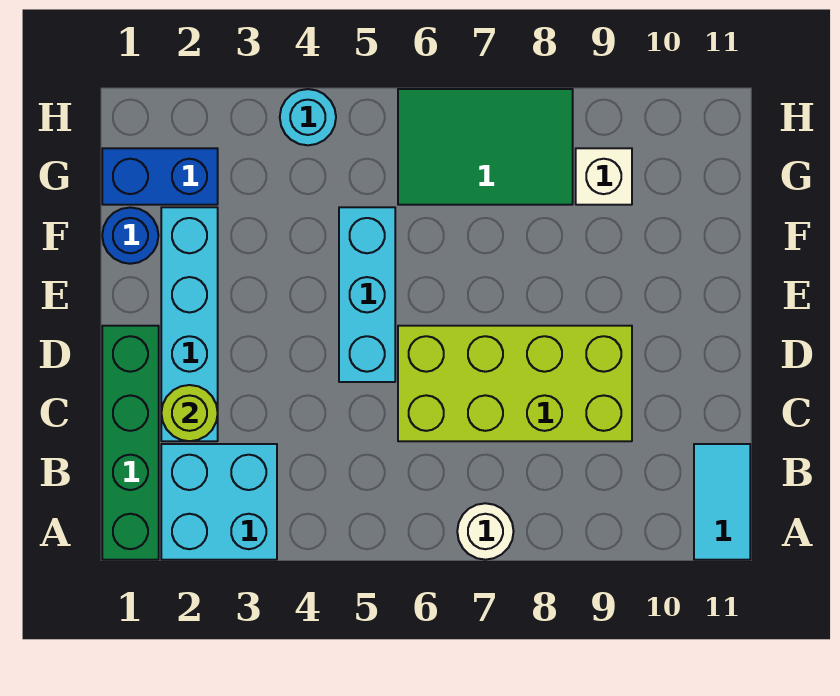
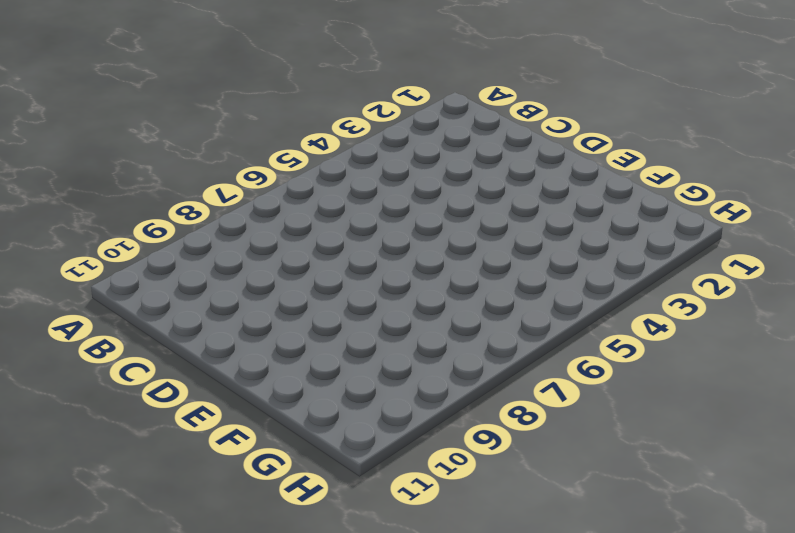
none -> green 1x4 brick [102,326,159,560]
none -> cyan 2x2 brick [161,444,277,560]
none -> white 1x1 round brick [457,503,514,560]

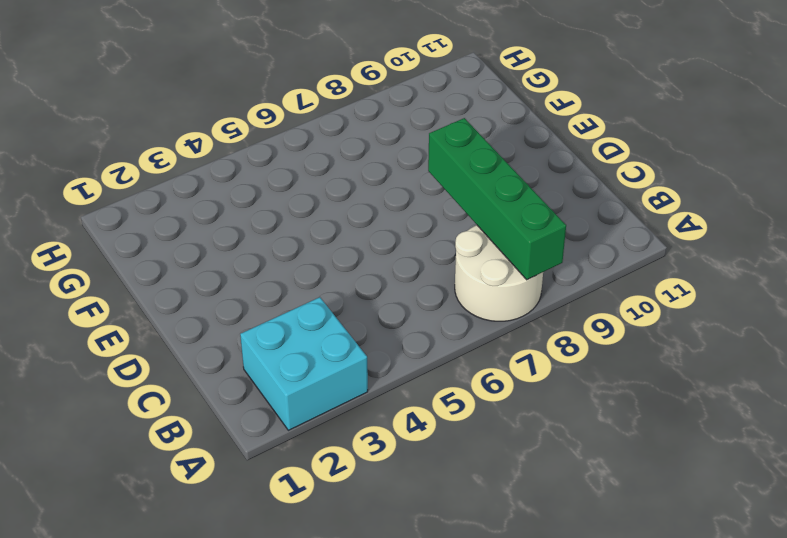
white 2x2 round brick [455,225,543,321] -> white 1x1 round brick [457,503,514,560]
green 1x4 brick [428,118,566,280] -> green 1x4 brick moved to [102,326,159,560]
none -> cyan 1x2 tile [694,444,750,560]
none -> cyan 1x4 brick [161,207,218,441]
none -> lime 2x4 brick [398,326,632,441]

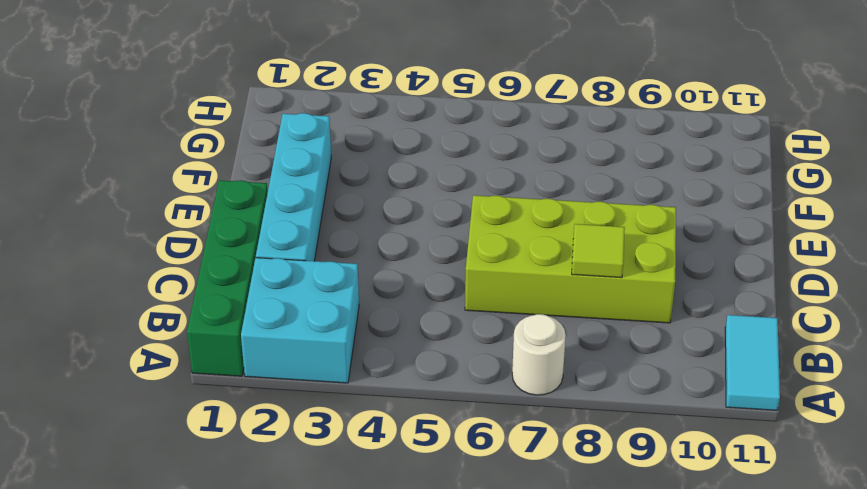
lime 1x1 tile [572,224,625,278] -> none
none -> cyan 1x3 brick [339,207,395,382]
none -> blue 1x1 round brick [102,207,158,264]
none -> blue 1x2 brick [102,148,218,205]

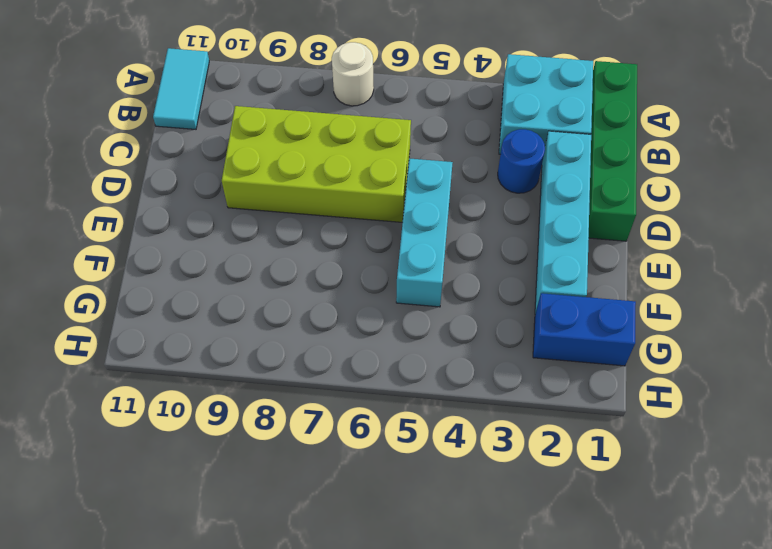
blue 1x1 round brick [498,129,545,193] -> blue 1x1 round brick moved to [102,207,158,264]
none -> green 2x3 tile [398,89,573,205]
none -> white 1x1 brick [576,148,632,205]
none -> cyan 1x1 round brick [280,89,336,145]

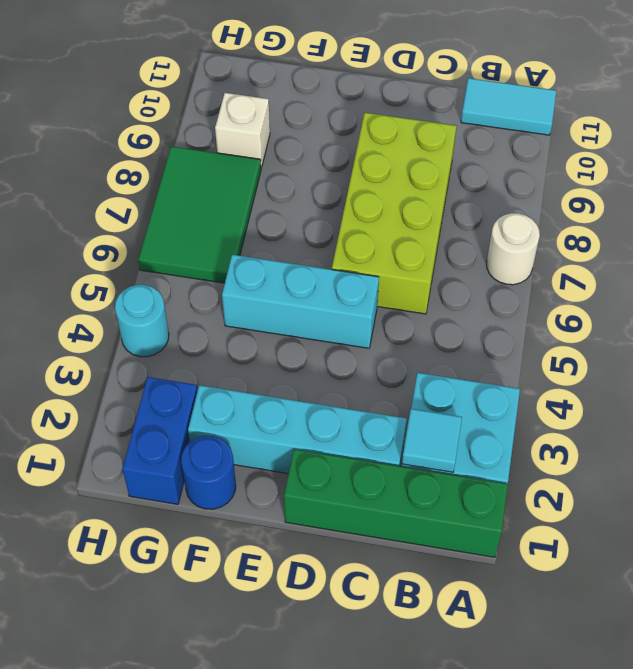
cyan 1x1 tile [402,409,462,472] -> none
none -> lime 1x1 round brick [161,385,218,441]

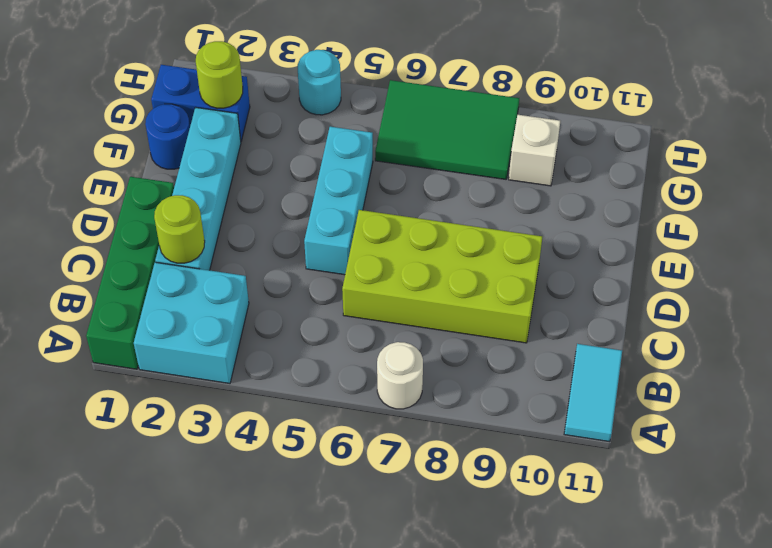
lime 1x1 round brick [196,41,243,108] -> none

